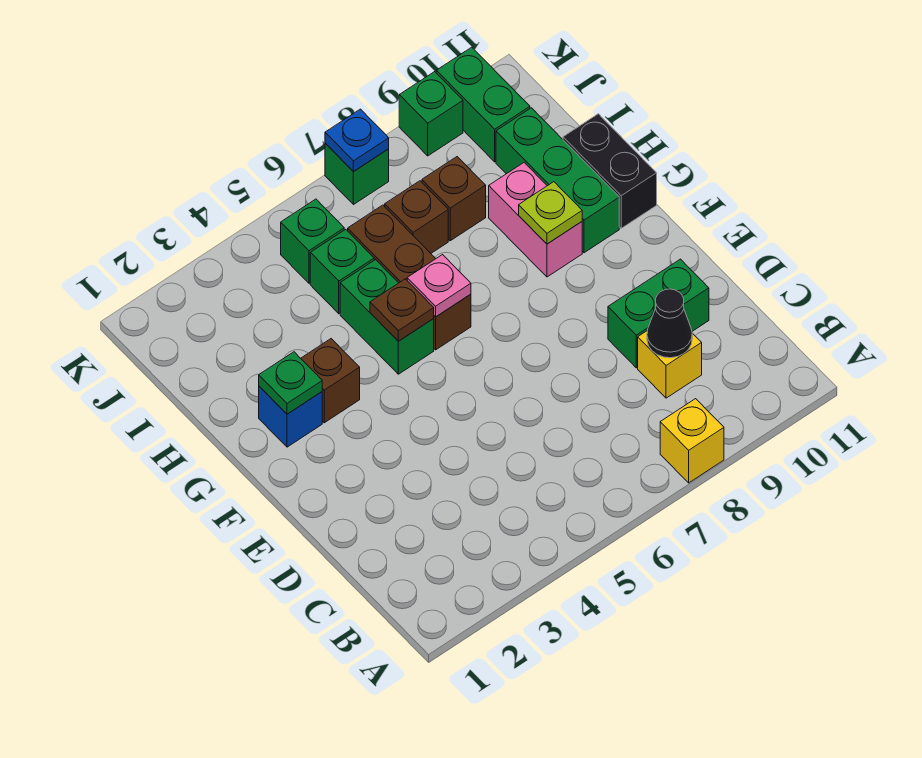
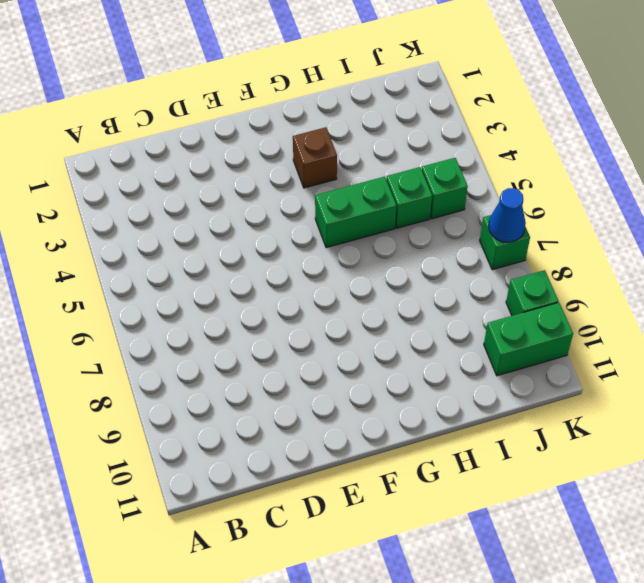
blue 1x1 cone [489,188,526,242] -> blue 1x1 plate [325,109,389,172]
none -> yellow 1x1 brick [660,399,724,483]
none -> yellow 1x1 brick [638,330,702,398]
none -> green 1x2 brick [608,259,709,368]

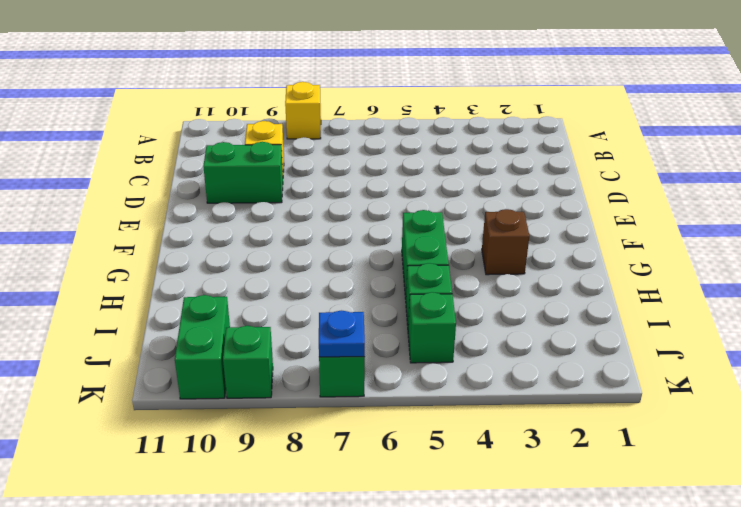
none -> blue 1x1 brick [259,386,322,447]
none -> brown 1x3 brick [348,205,471,350]
none -> pink 1x2 brick [489,163,582,277]

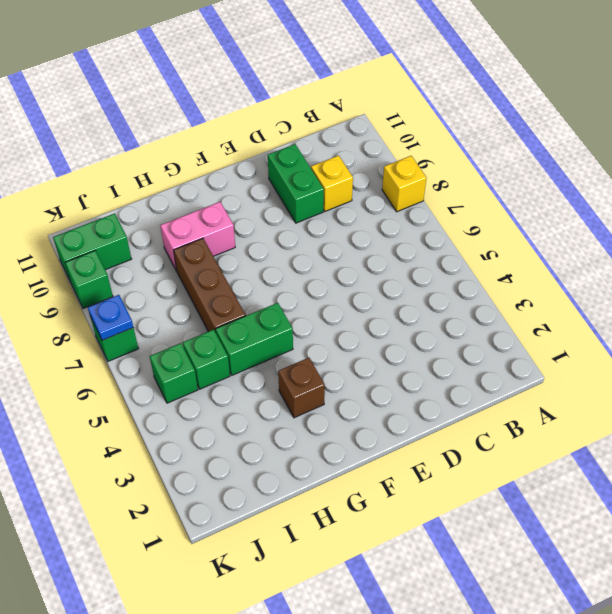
brown 1x3 brick [174,238,246,332] -> brown 1x3 brick turned to [348,205,471,350]
none -> blue 1x1 brick [259,386,322,447]
none -> green 1x3 brick [496,108,619,253]
none -> black 1x2 brick [563,114,657,228]

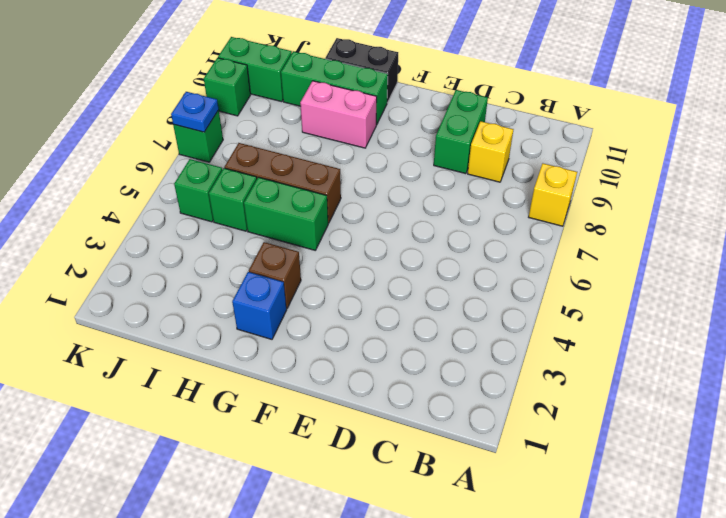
none -> brown 1x1 brick [385,181,448,253]
none -> brown 1x1 brick [422,157,486,241]
none -> black 1x1 cone [647,289,692,358]

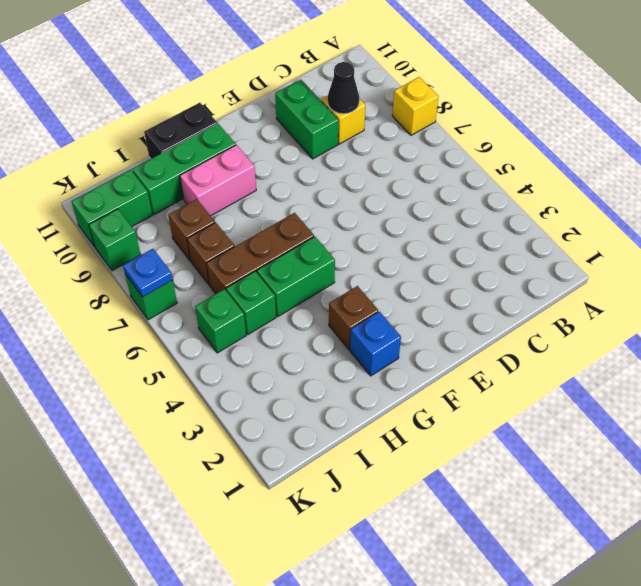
none -> green 1x1 plate [259,352,322,414]
none -> brown 1x1 plate [370,279,434,341]
none -> pink 1x1 plate [407,255,471,317]

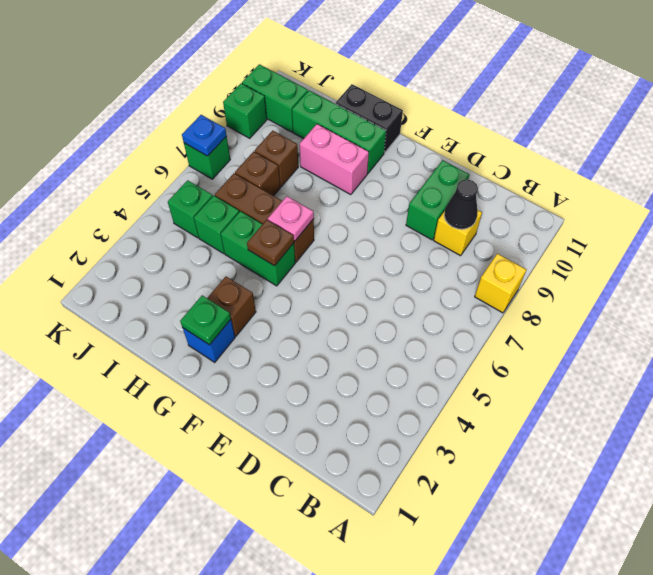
none -> lime 1x1 plate [519,182,582,244]

